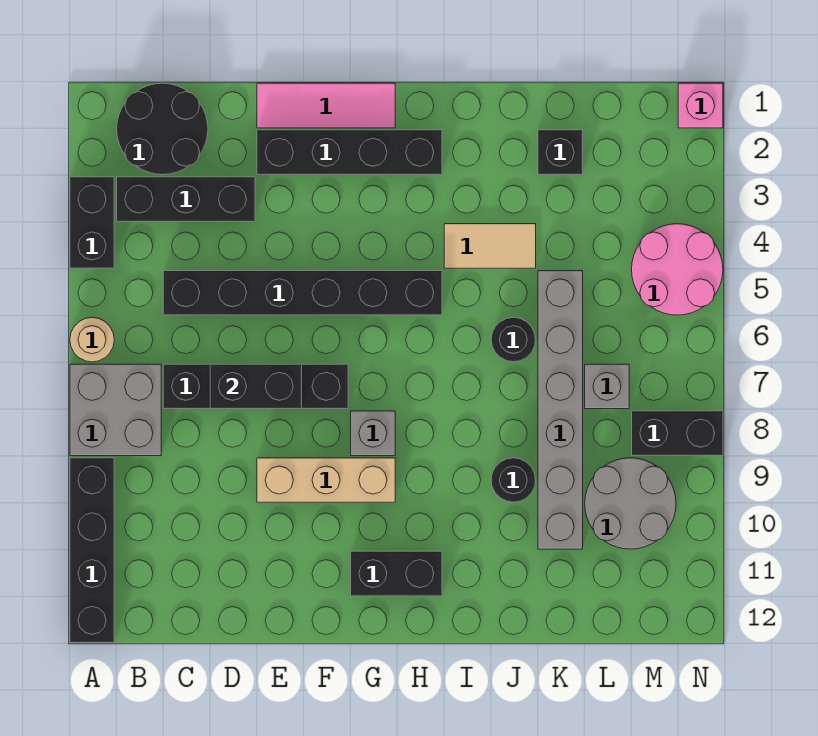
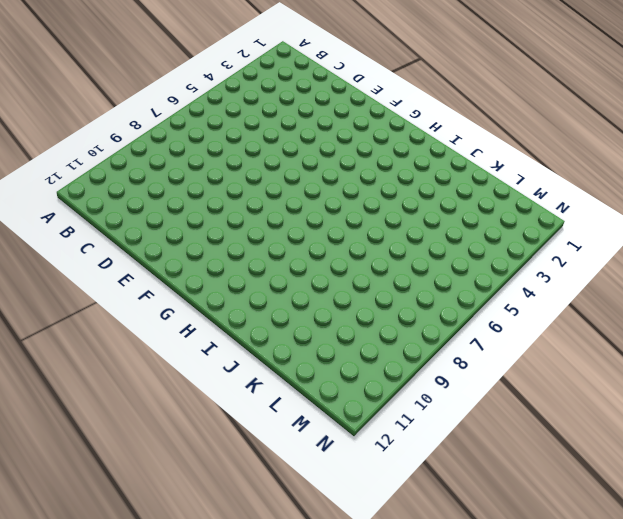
none -> black 1x2 brick [70,177,114,268]
none -> tan 1x1 round brick [70,317,114,362]
none -> grey 2x2 brick [70,364,161,456]

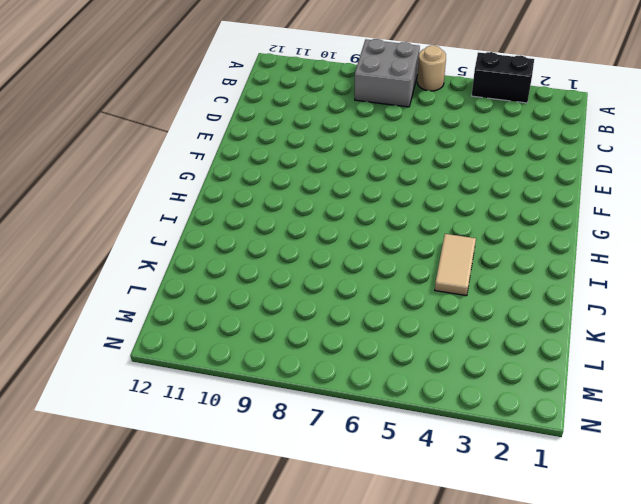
none -> black 1x4 brick [70,458,114,643]
none -> black 2x2 round brick [117,83,208,175]
none -> black 1x3 brick [117,177,255,222]

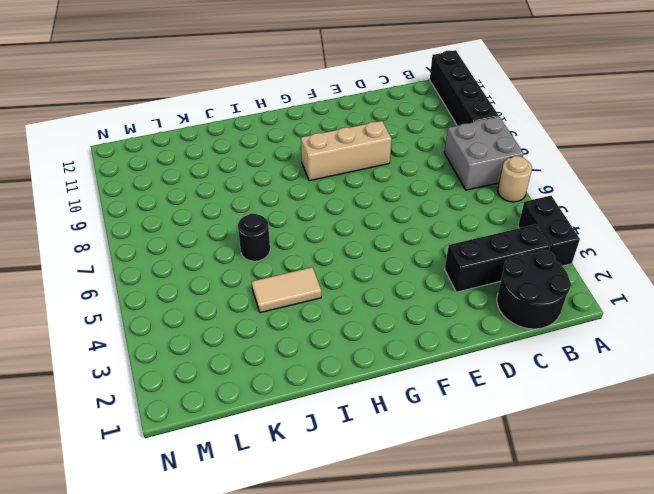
none -> black 1x6 brick [163,271,442,315]
none -> black 1x4 brick [163,364,348,409]
none -> pink 1x3 tile [257,83,395,128]

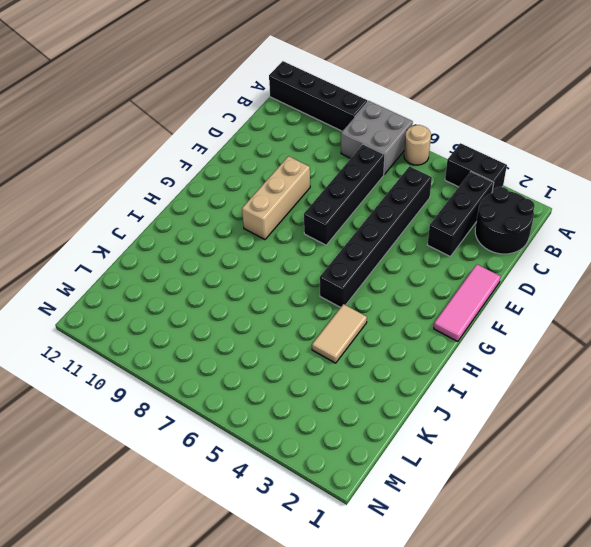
none -> black 1x4 brick [257,130,442,175]
none -> grey 1x1 brick [351,411,395,456]
none -> black 1x2 brick [351,551,442,596]

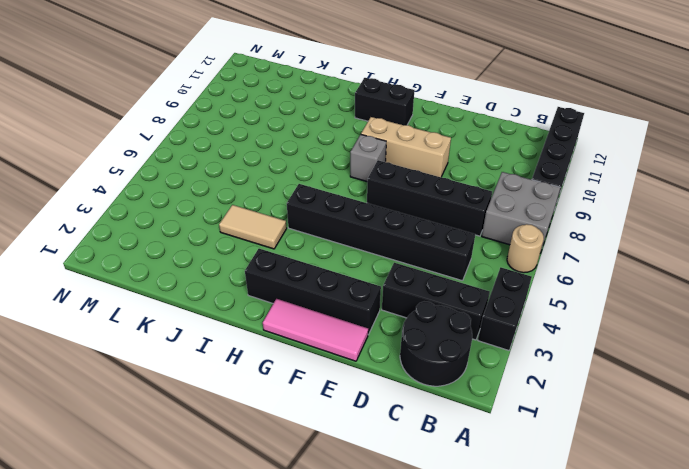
none -> black 1x1 round brick [491,317,536,362]
none -> black 1x1 round brick [491,458,536,502]
none -> black 1x1 brick [538,130,583,175]

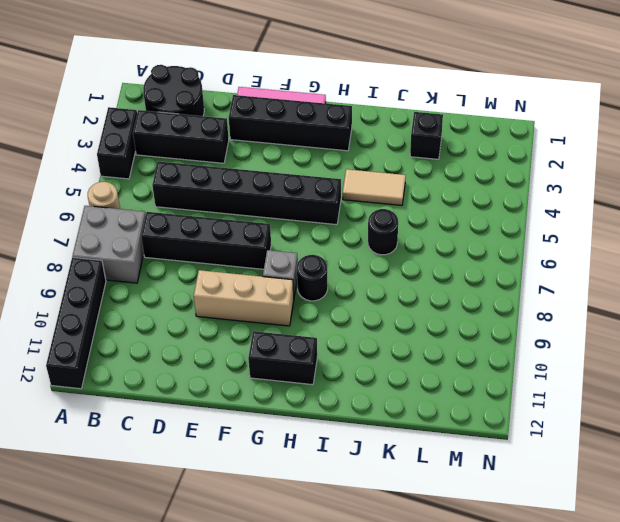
black 1x1 round brick [297,255,328,301] -> black 1x1 round brick moved to [491,458,536,502]
none -> grey 1x6 brick [538,271,583,549]
none -> grey 1x1 brick [585,364,629,409]
none -> grey 2x2 round brick [585,458,676,549]

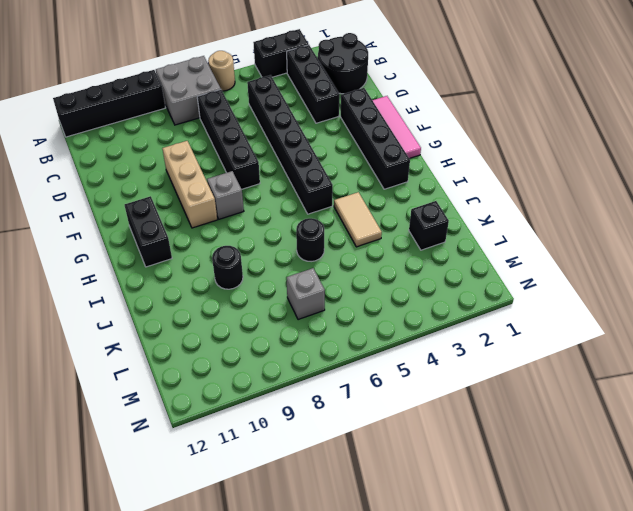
none -> grey 1x6 brick [538,271,583,549]
none -> grey 2x2 round brick [585,458,676,549]
none -> pink 2x2 round brick [632,224,723,315]

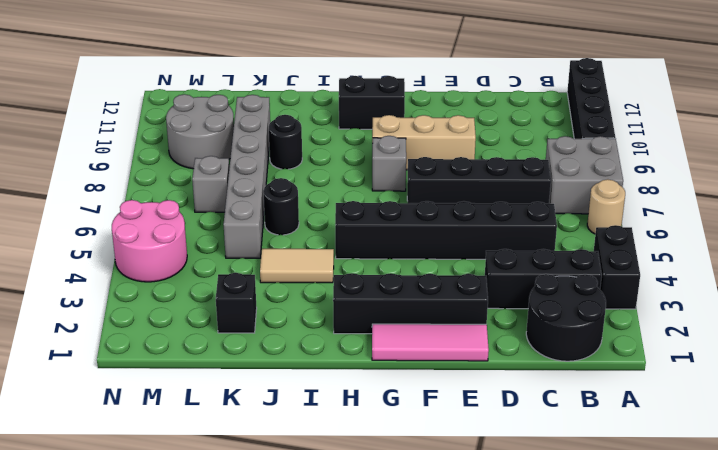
none -> black 1x2 brick [632,411,723,456]
none -> pink 1x1 brick [678,83,723,128]
none -> black 1x2 brick [210,364,302,409]

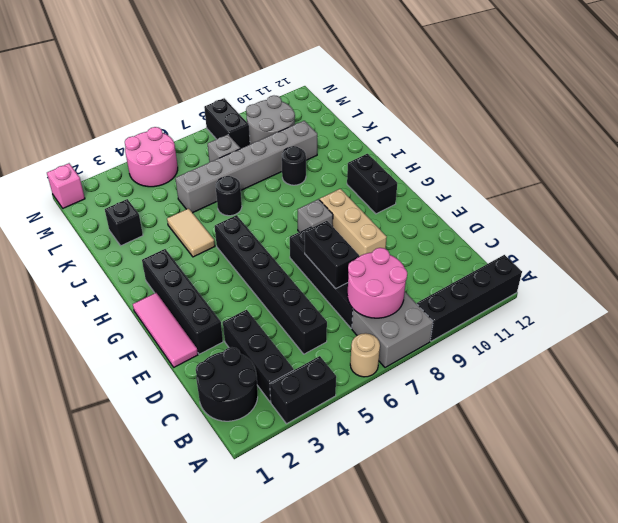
pink 2x2 round brick [347,248,407,318] -> none

